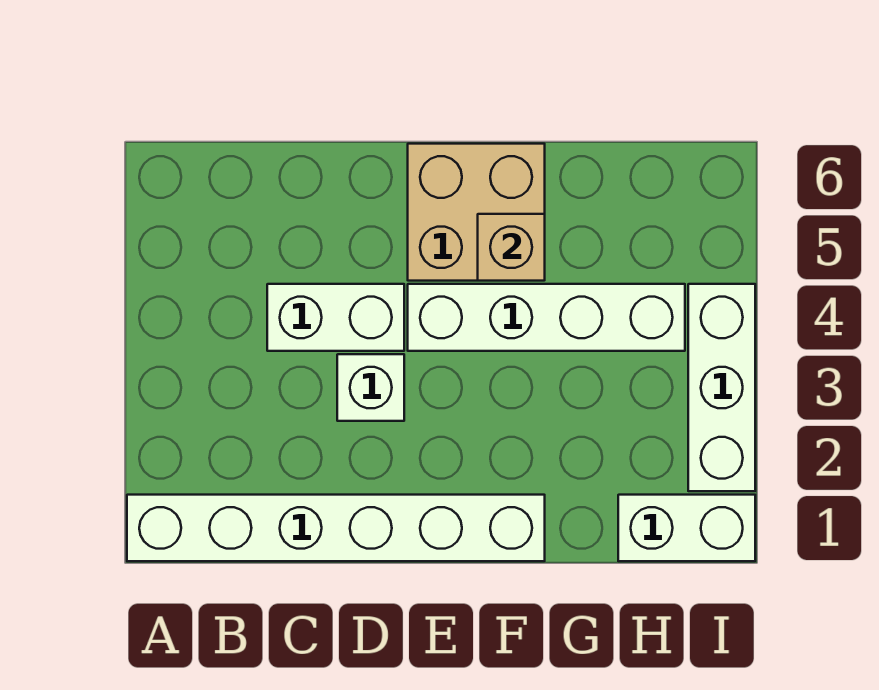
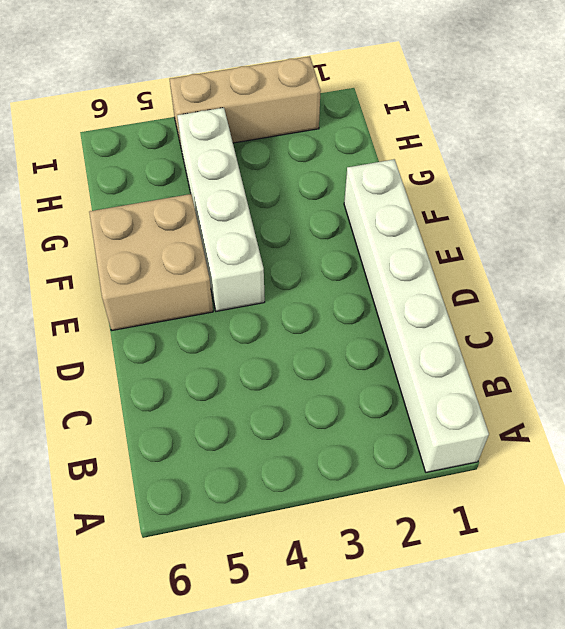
tan 1x3 brick [170,56,321,146] -> white 1x3 brick [688,284,755,491]
none -> white 1x2 brick [267,284,404,351]
none -> white 1x1 brick [337,354,404,421]

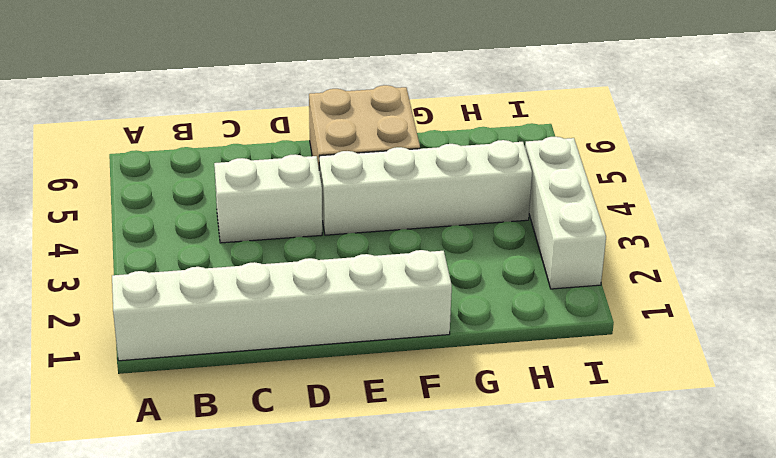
none -> white 1x1 brick [337,354,404,421]
none -> white 1x2 brick [618,495,755,561]

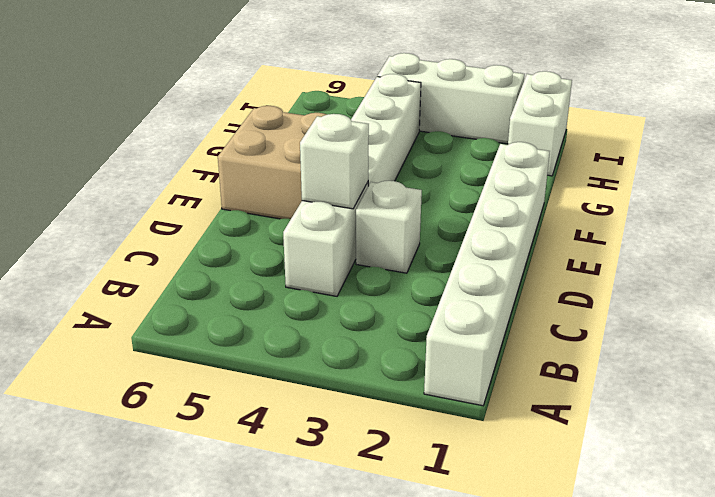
white 1x1 brick [300,114,369,209] -> none
none -> tan 1x1 brick [478,214,545,281]

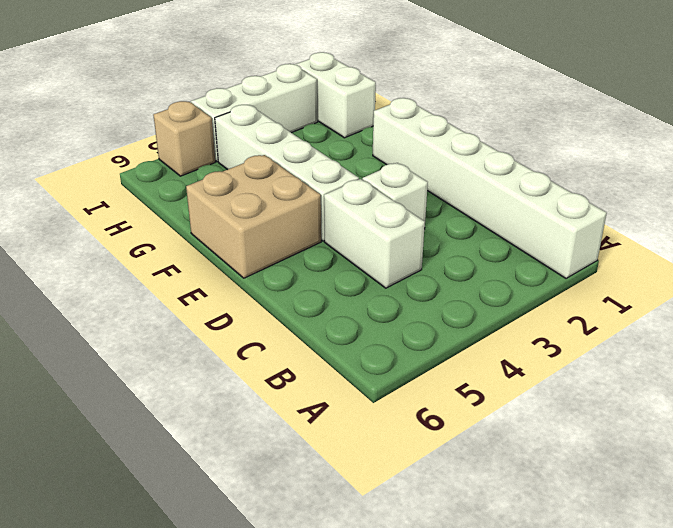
tan 1x1 brick [153,101,215,176] -> tan 1x1 brick moved to [478,214,545,281]

